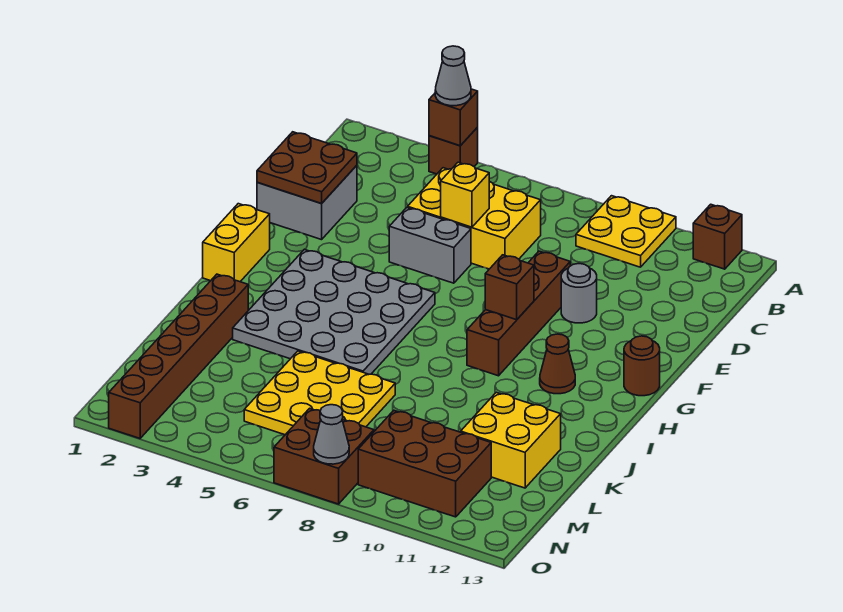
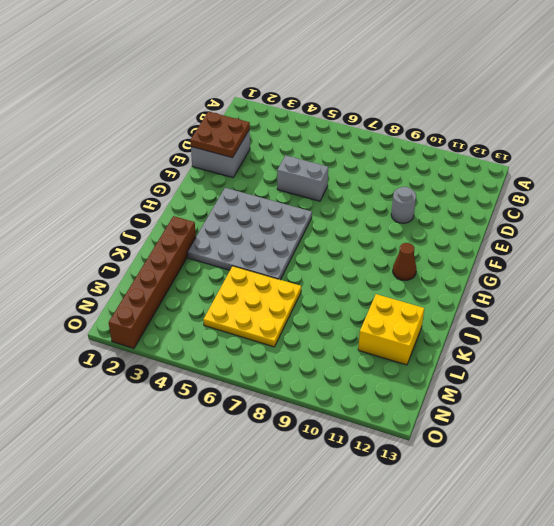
none -> brown 1x1 brick [429,128,478,174]
none -> yellow 2x2 plate [576,196,676,267]
none -> brown 1x1 brick [693,204,742,269]

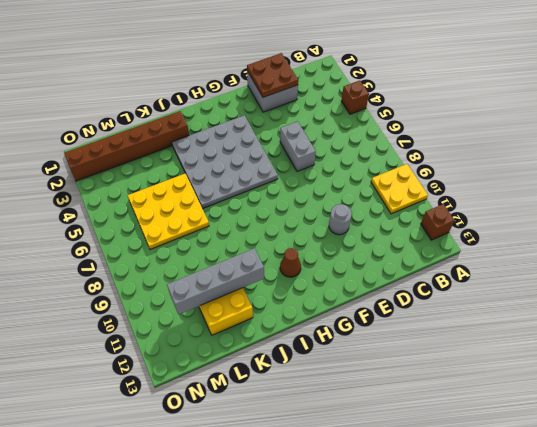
grey 1x4 brick [167,248,264,315] -> none
none -> yellow 2x3 brick [408,168,541,269]
none -> brown 1x4 brick [467,251,570,376]
none -> yellow 1x2 brick [203,204,270,282]

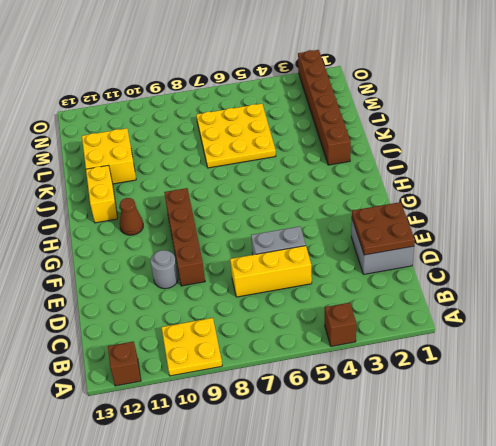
yellow 1x3 brick [230,246,312,297] -> yellow 2x3 brick [408,168,541,269]
yellow 1x2 brick [86,165,118,223] -> yellow 1x2 brick moved to [203,204,270,282]
none -> grey 4x4 plate [233,249,435,374]
none -> brown 1x1 round brick [624,336,660,396]
none -> brown 2x3 brick [358,411,491,517]

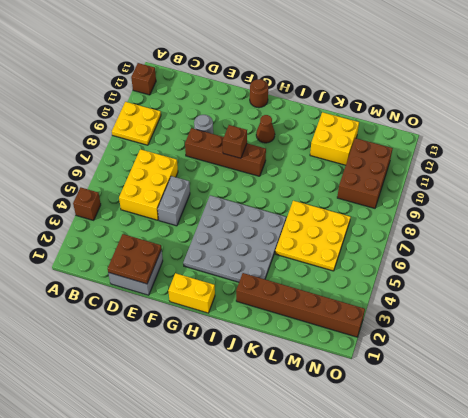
none -> brown 2x2 brick [274,408,374,504]
none -> brown 1x1 brick [429,89,478,146]
none -> yellow 1x1 brick [441,162,489,227]

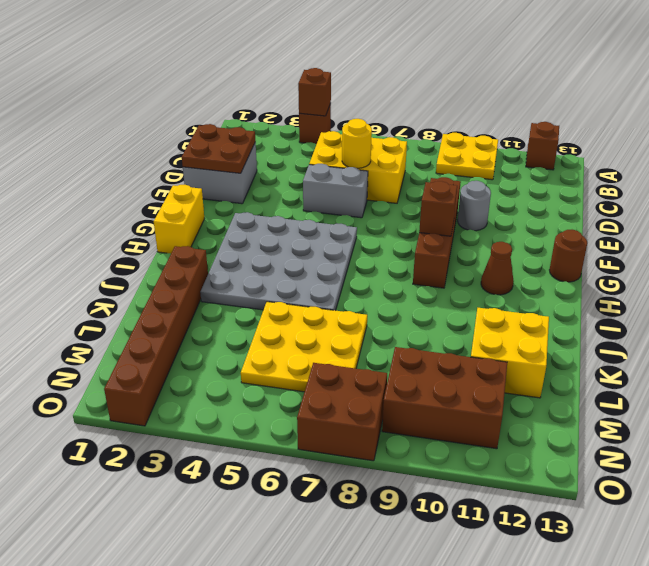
yellow 1x1 round brick [342,119,372,168] -> yellow 1x1 brick [441,162,489,227]
none -> grey 1x1 cone [314,405,349,464]
none -> grey 1x1 cone [435,46,471,106]

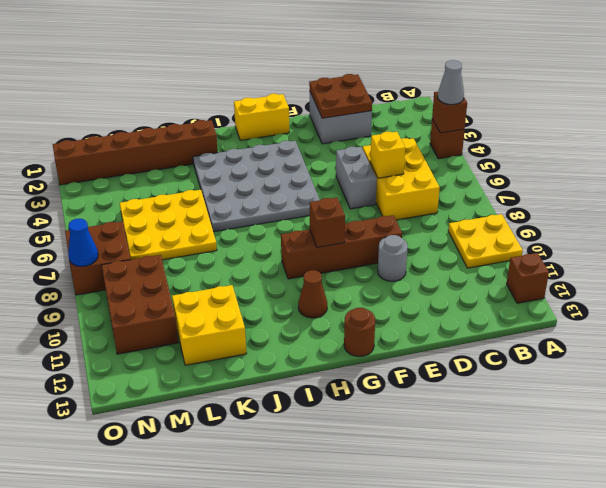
blue 1x1 cone [68,219,98,267] -> grey 1x1 cone [314,405,349,464]

